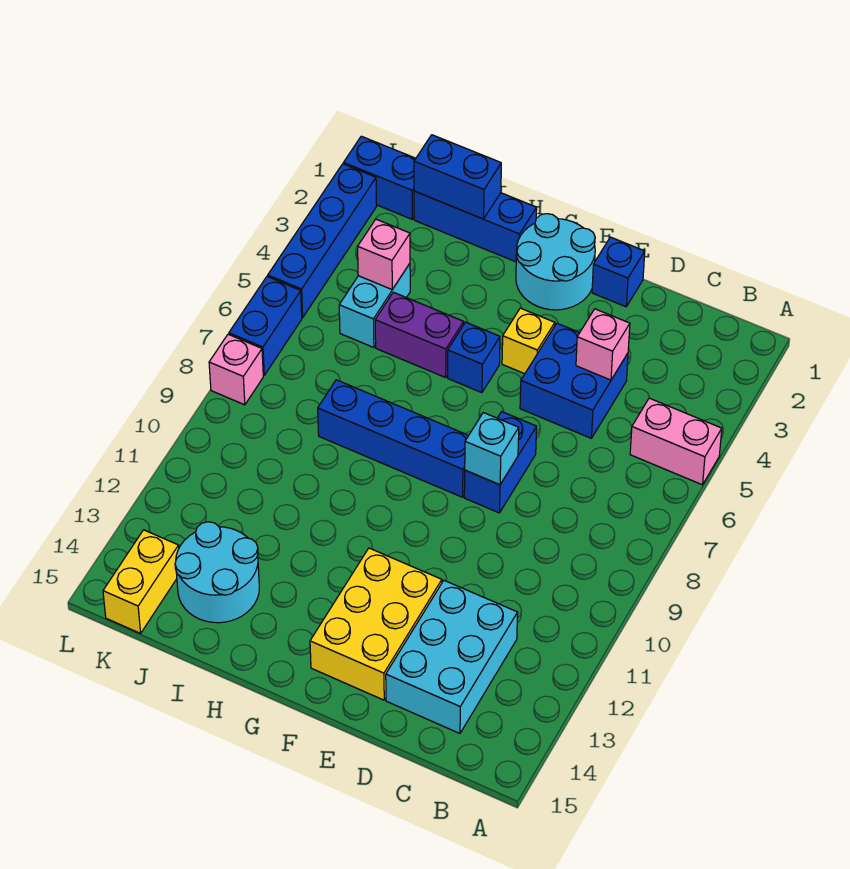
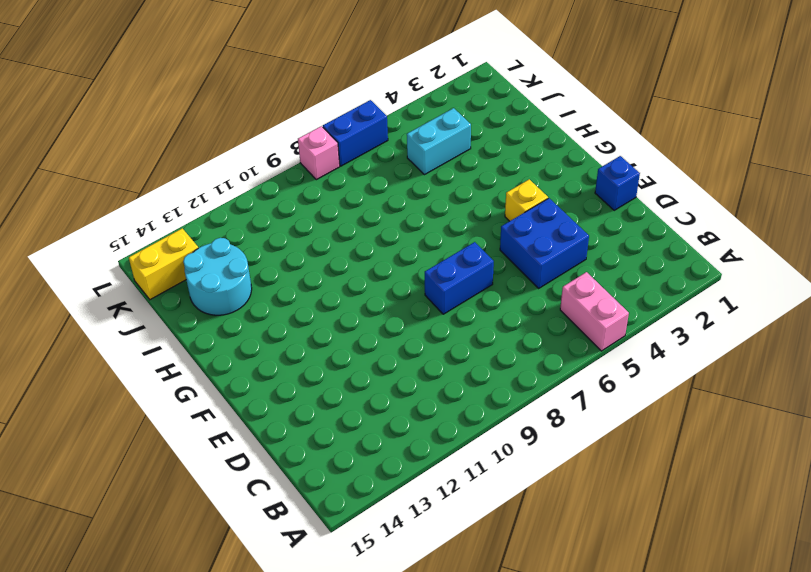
none -> cyan 2x3 brick [386,581,518,733]
none -> yellow 2x3 brick [310,548,442,700]
none -> cyan 2x2 round brick [516,214,595,310]

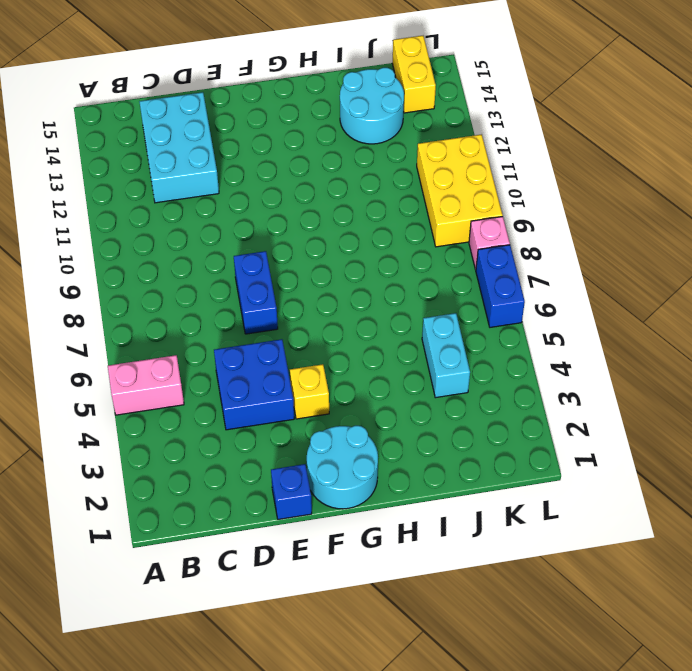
yellow 2x3 brick [417,134,503,247] -> yellow 2x3 brick moved to [310,548,442,700]
none -> blue 1x4 brick [318,380,469,497]
none -> blue 1x1 brick [448,322,500,393]
none -> blue 1x3 brick [414,191,537,262]

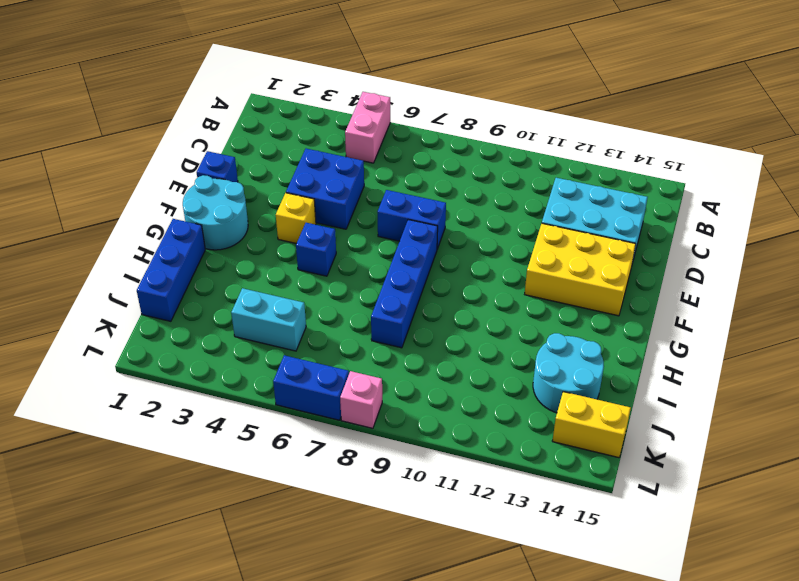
none -> purple 1x2 brick [375,292,464,377]
none -> blue 1x2 brick [344,136,416,219]
none -> blue 1x4 brick [268,164,377,318]

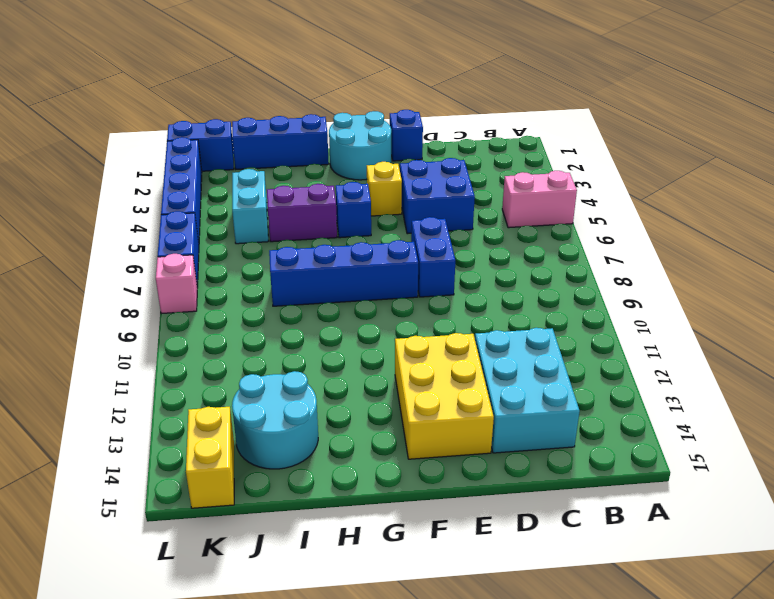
none -> pink 1x1 brick [576,309,630,380]
none -> cyan 1x1 brick [465,413,519,485]
none -> blue 1x2 brick [414,135,501,219]

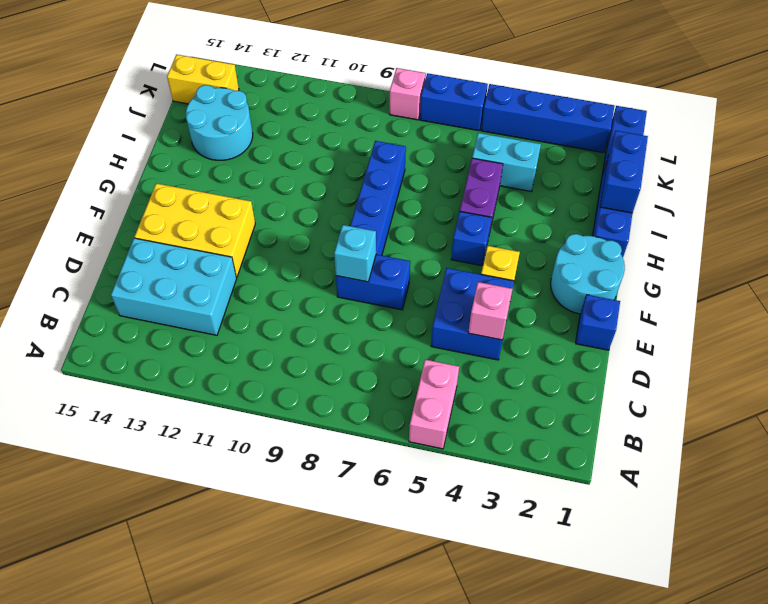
none -> pink 1x1 brick [358,219,410,289]

